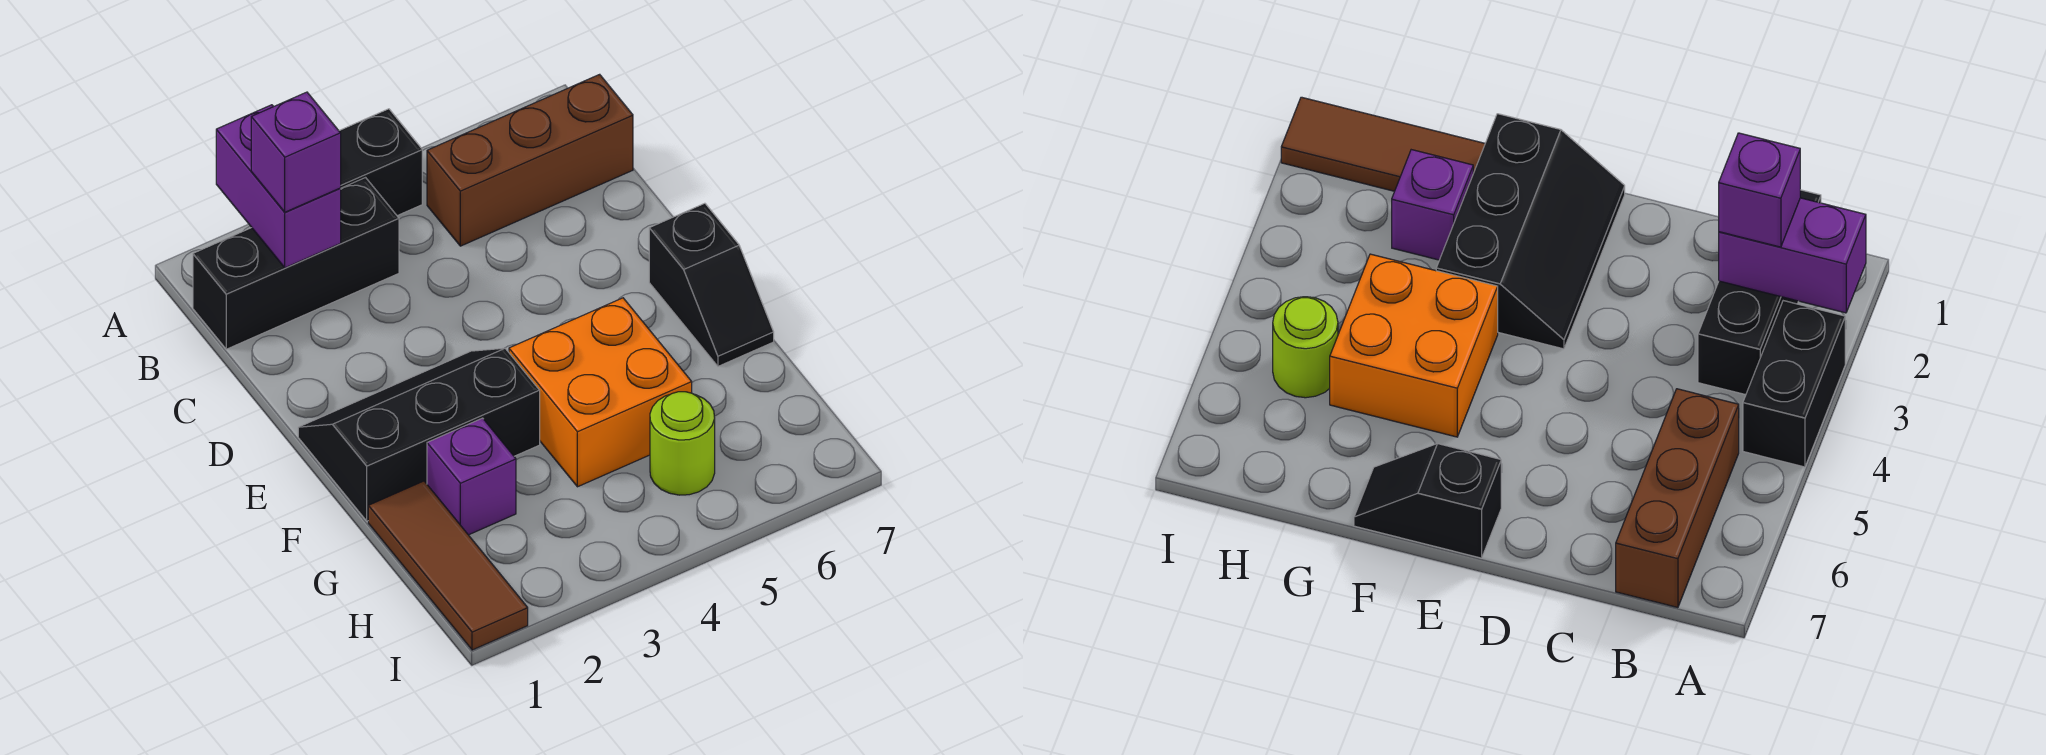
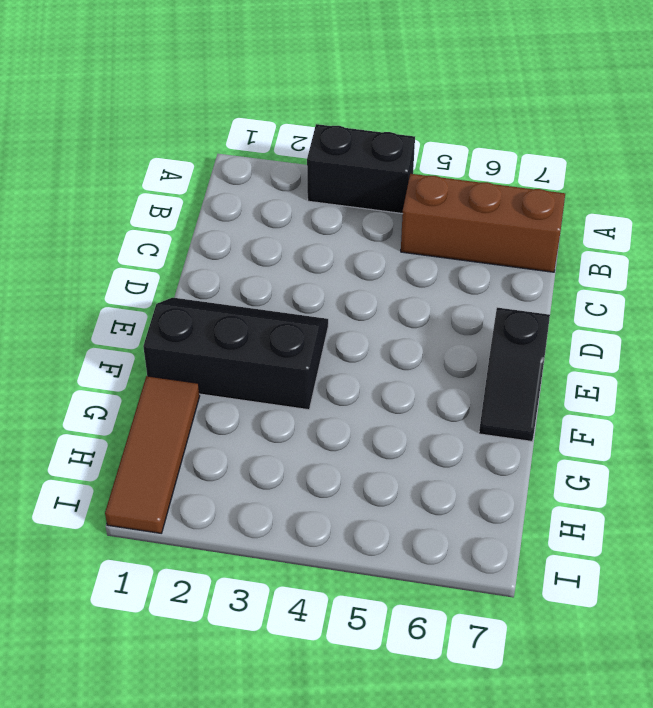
none -> black 1x3 brick [193,178,399,349]
none -> orange 2x2 brick [509,298,692,487]

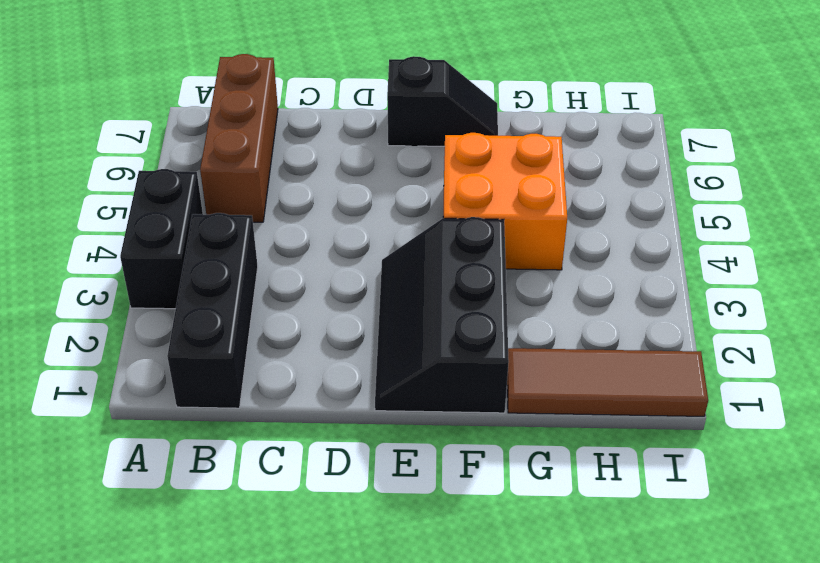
none -> purple 1x1 brick [427,418,516,535]
none -> lime 1x1 round brick [650,392,715,495]

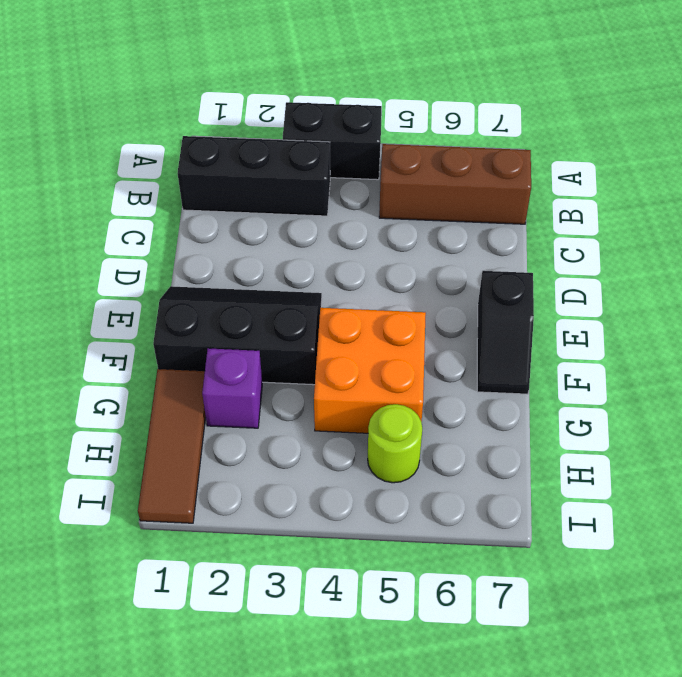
none -> purple 1x2 brick [216,105,341,268]
none -> purple 1x1 brick [251,92,341,212]

